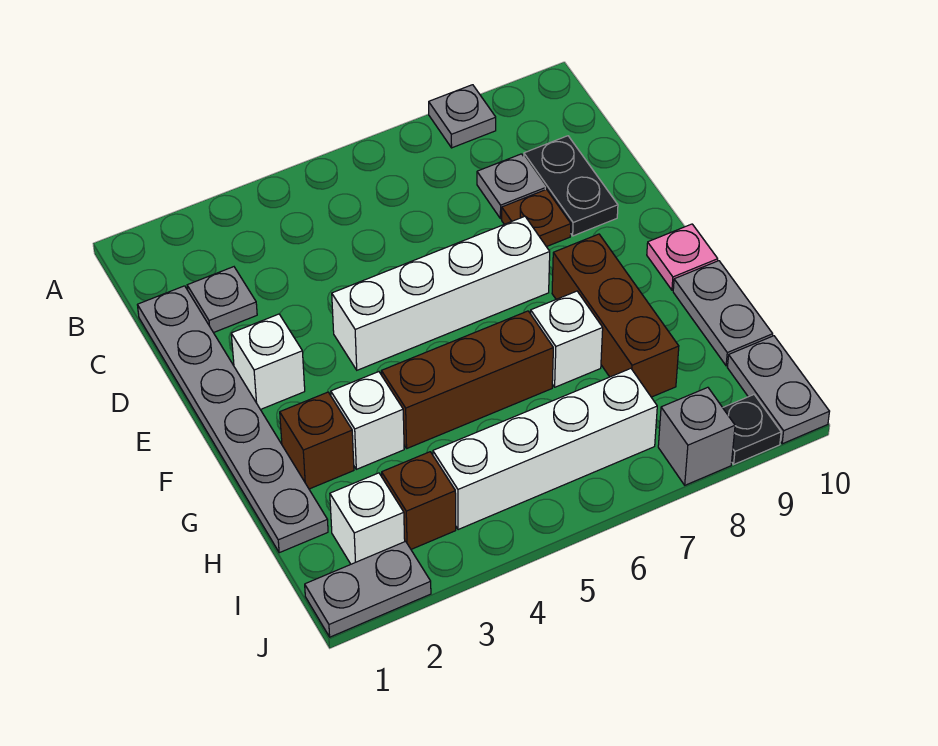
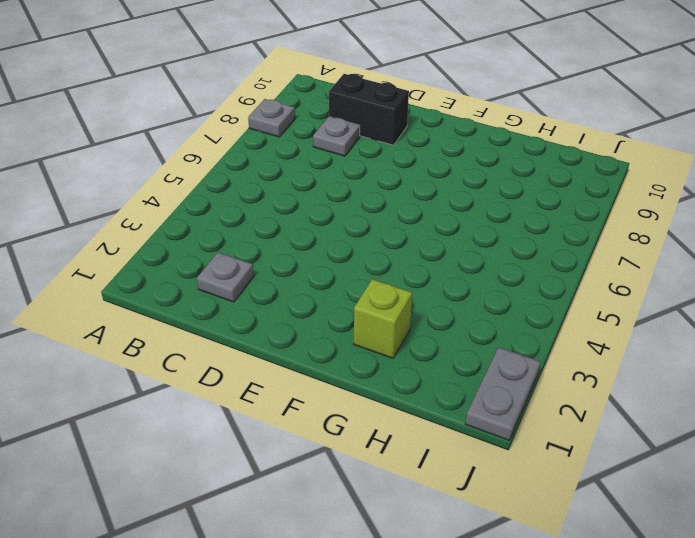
black 1x2 brick [329,74,409,145] -> black 1x2 plate [524,136,618,236]
lime 1x1 brick [354,279,412,358] -> brown 1x1 brick [280,392,354,489]
none -> grey 1x6 plate [137,286,328,553]
none -> brown 1x1 plate [502,189,571,247]
none -> white 1x1 brick [231,314,305,410]

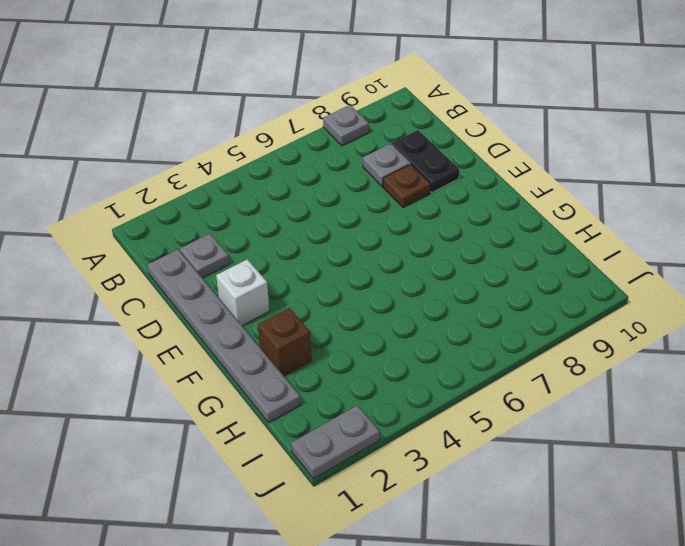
none -> white 1x4 brick [332,216,550,370]
none -> brown 1x3 brick [552,234,679,397]
none -> pink 1x1 plate [647,224,718,290]

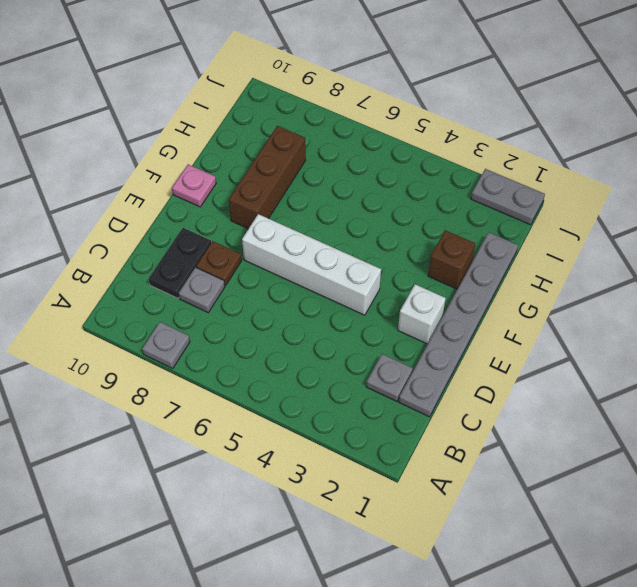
none -> white 1x1 brick [331,372,404,469]
none -> brown 1x3 brick [381,311,553,448]
none -> white 1x1 brick [531,291,603,387]

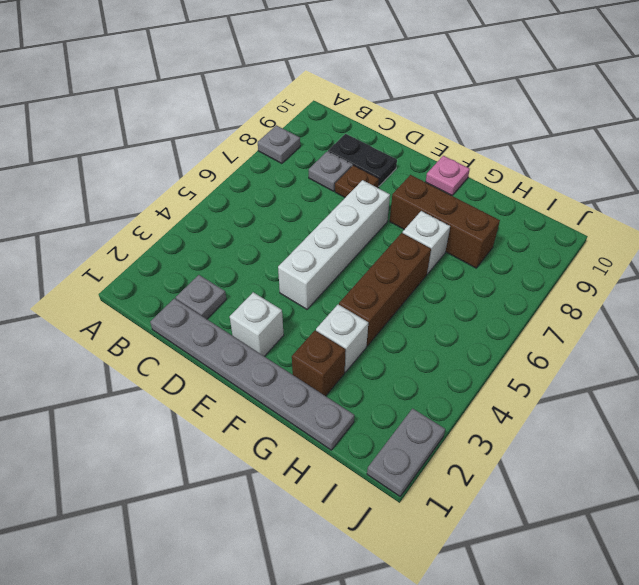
none -> grey 1x2 plate [673,261,773,366]
none -> white 1x1 brick [330,473,405,564]
none -> brown 1x1 brick [382,452,456,549]

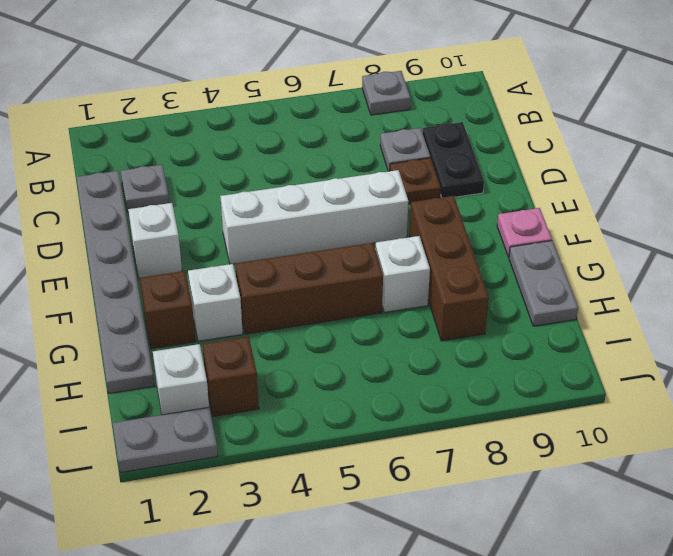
none -> white 1x4 brick [433,369,657,530]
none -> grey 1x2 plate [727,336,830,444]
none -> grey 1x1 brick [658,387,735,485]

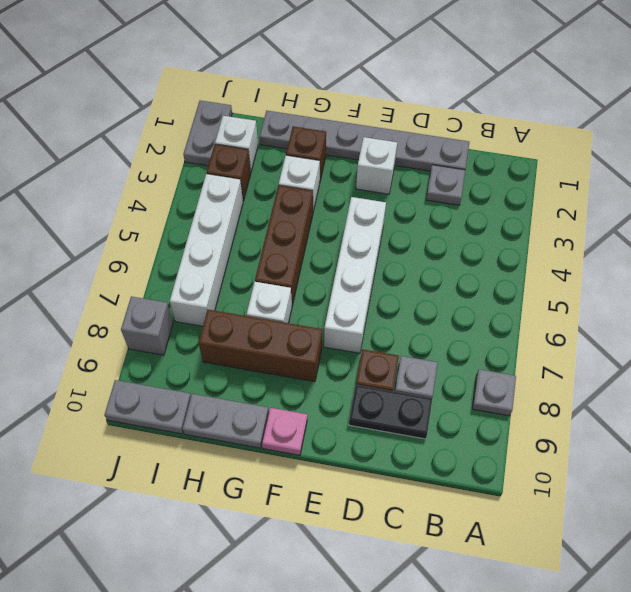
none -> black 1x1 plate [723,395,781,464]

